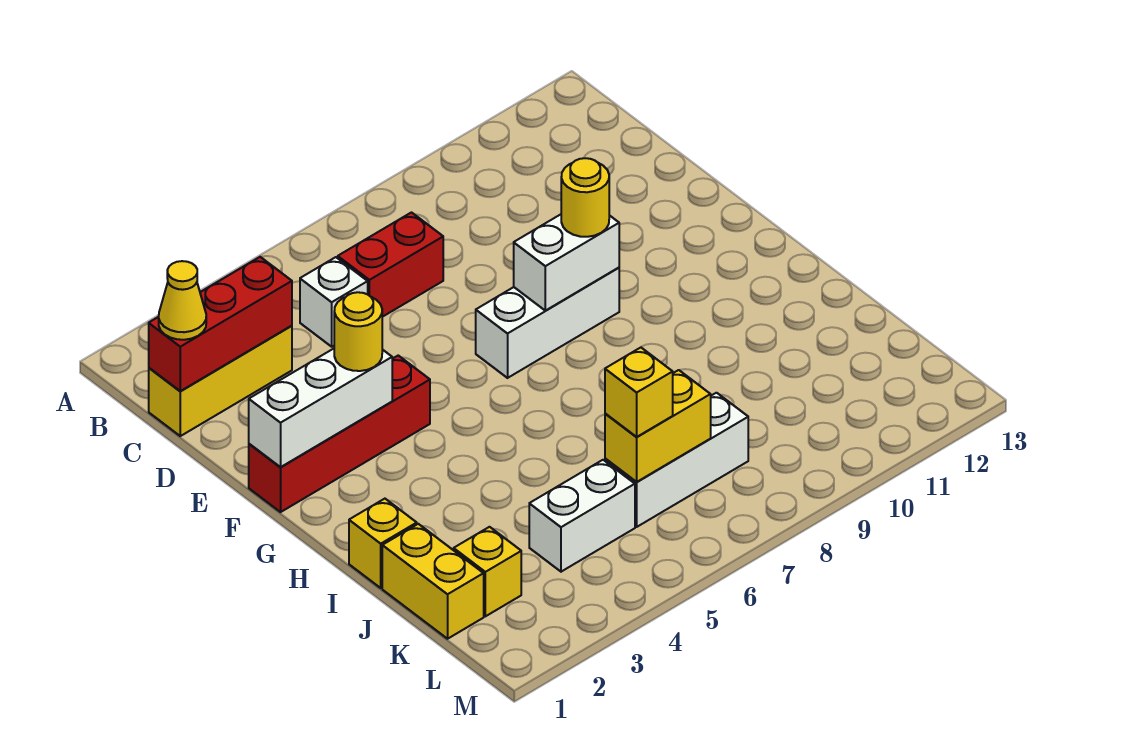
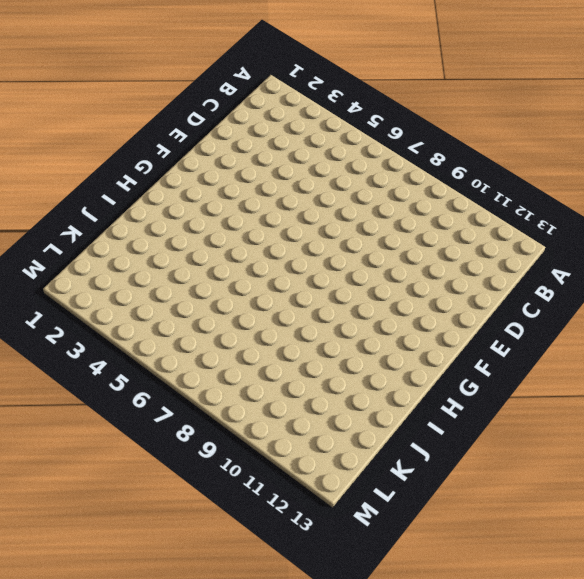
none -> yellow 1x3 brick [149,326,292,436]
none -> white 1x1 brick [300,257,368,347]
none -> red 1x2 brick [338,213,443,317]

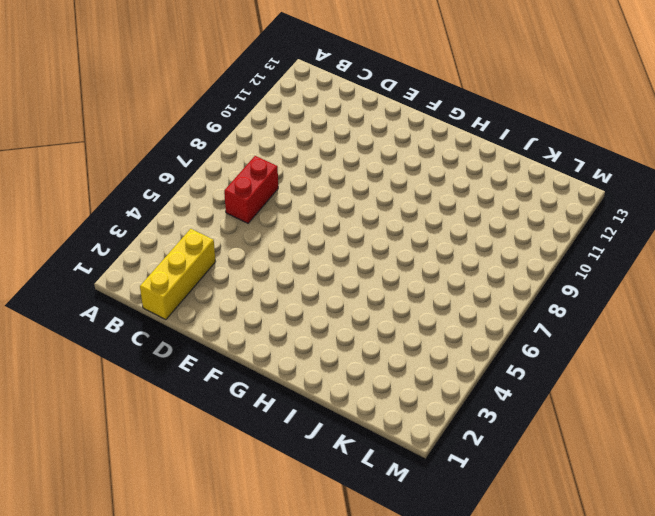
none -> white 1x1 brick [300,257,368,347]
none -> red 1x4 brick [249,356,430,512]
none -> white 1x3 brick [476,268,619,378]

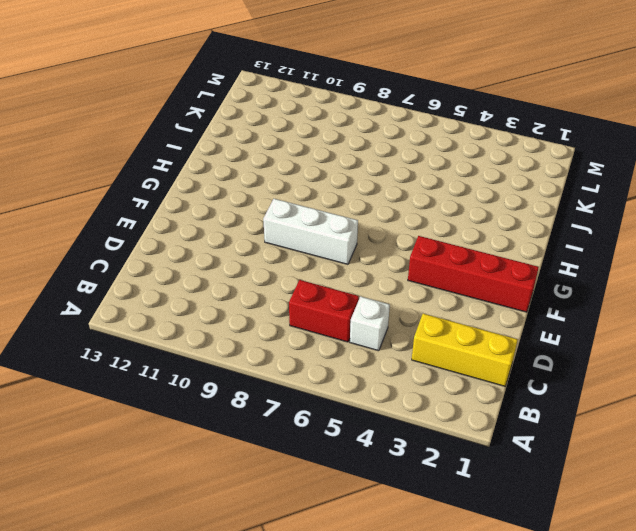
none -> yellow 1x1 brick [349,499,417,588]
none -> yellow 1x2 brick [382,524,484,639]
none -> yellow 1x1 brick [454,527,521,616]

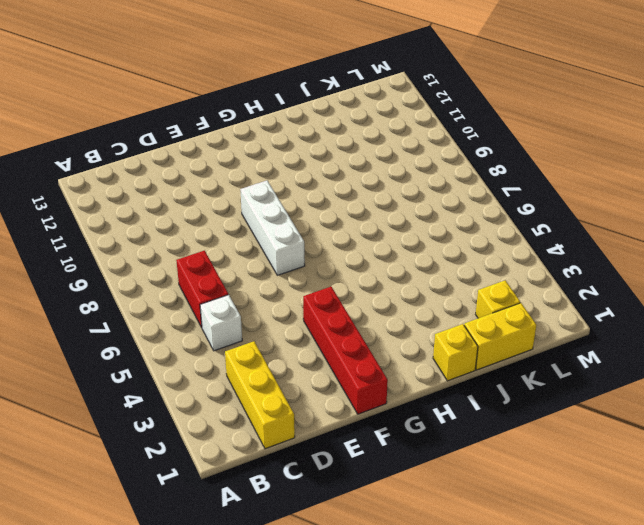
none -> white 1x2 brick [529,460,635,572]
none -> white 1x3 brick [605,393,748,527]
none -> red 1x3 brick [149,257,292,391]

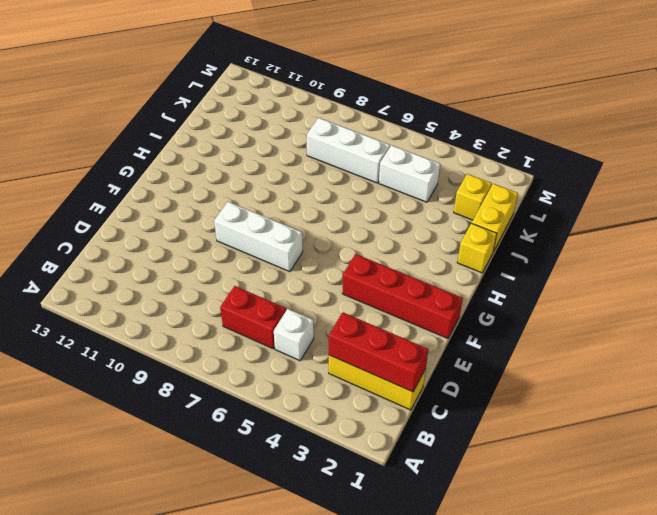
none -> white 1x3 brick [249,349,392,467]
none -> white 1x2 brick [514,214,619,311]
none -> yellow 1x2 brick [605,370,711,482]

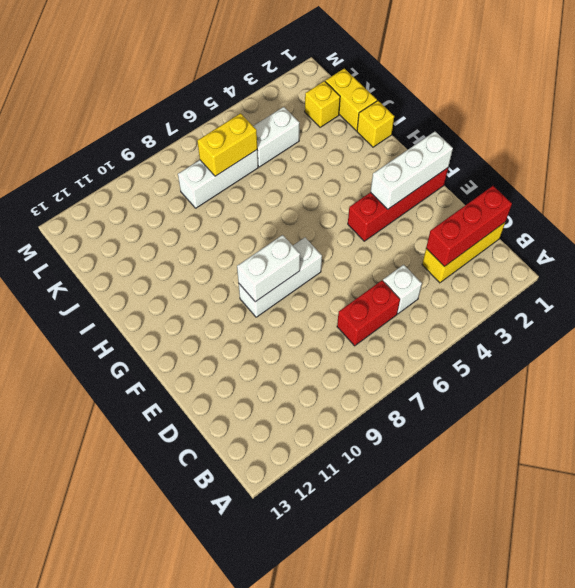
none -> yellow 1x1 cone [159,261,206,340]
none -> yellow 1x1 round brick [334,292,382,371]
none -> yellow 1x1 round brick [561,158,609,237]

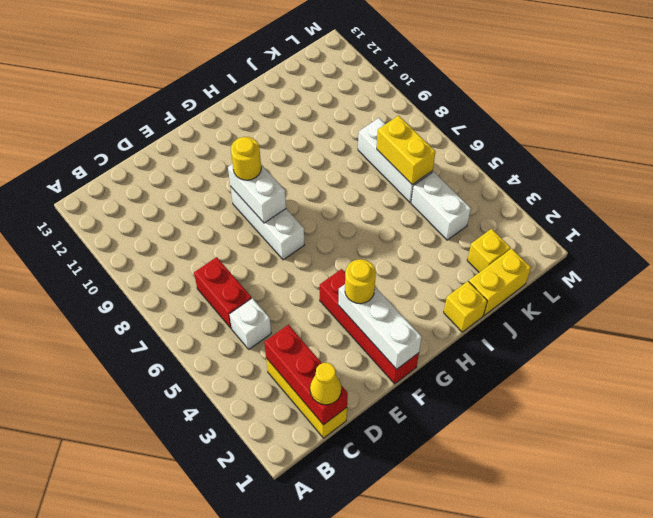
none -> yellow 1x1 brick [605,348,673,437]

